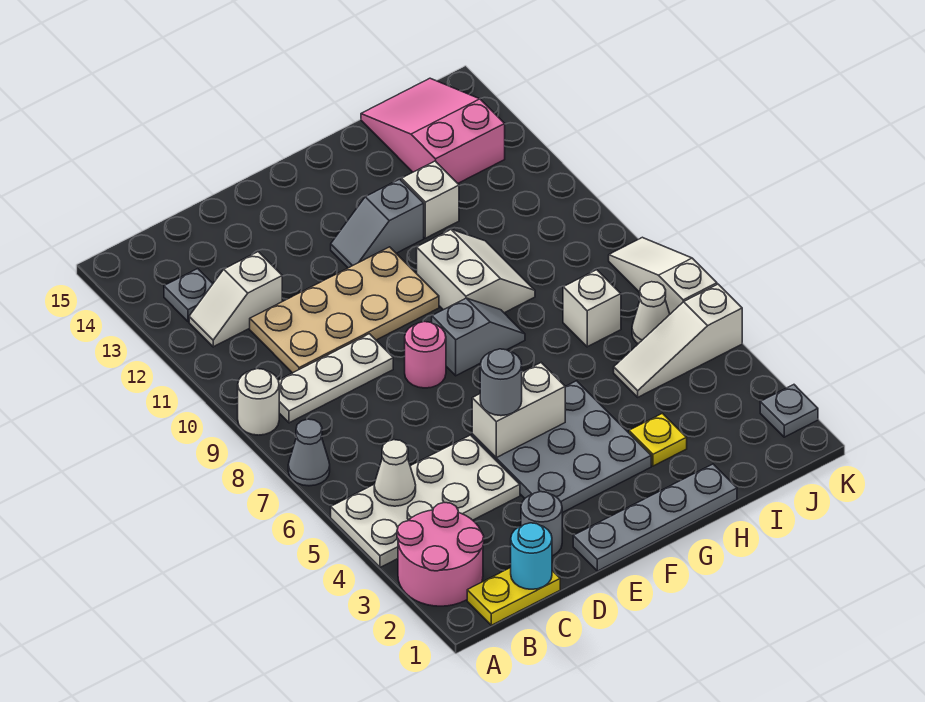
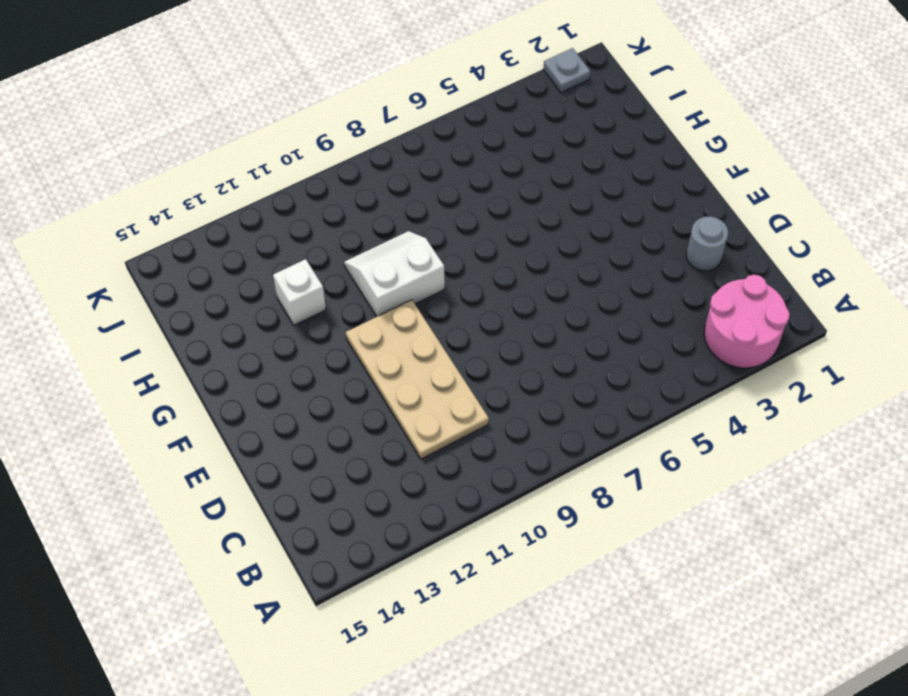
none -> white 2x4 plate [331,435,520,567]
none -> grey 1x1 cone [288,419,330,486]
none -> white 1x1 round brick [238,369,279,435]

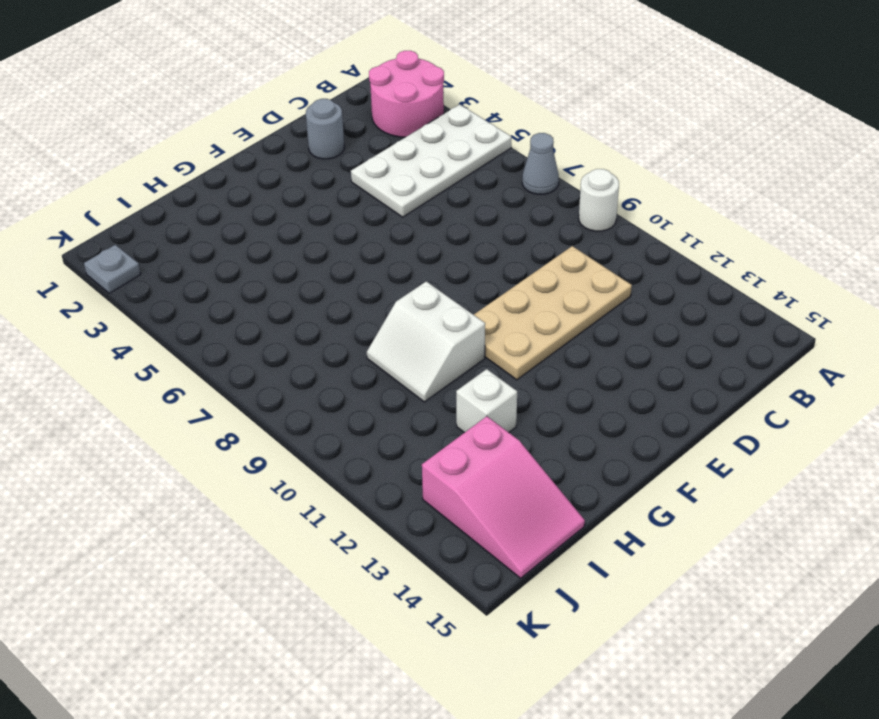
none -> yellow 1x2 plate [467,568,560,625]
none -> white 1x3 plate [278,334,393,423]
none -> white 1x2 slope [189,252,282,347]

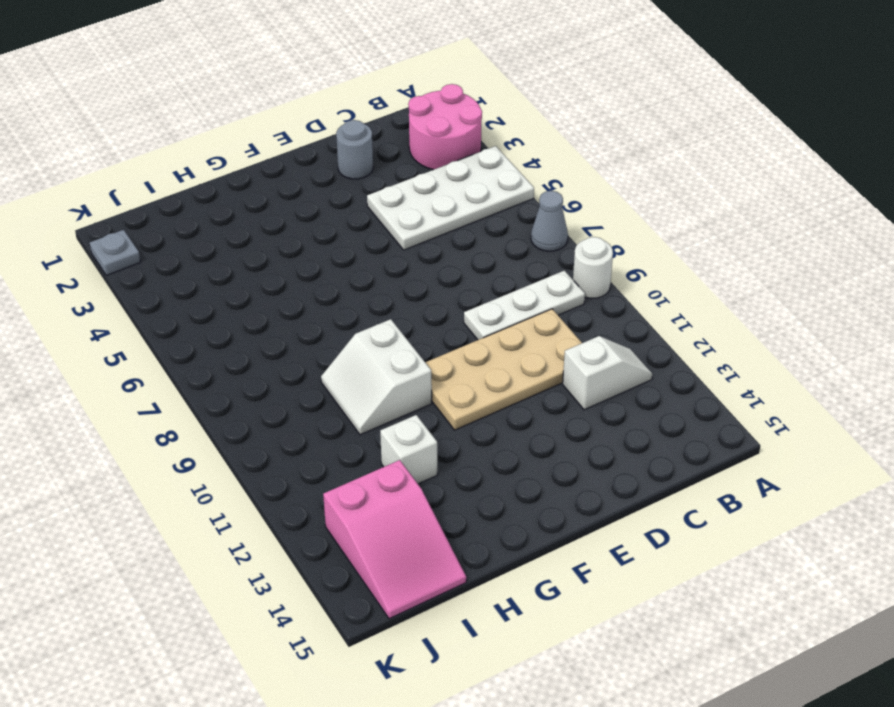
none -> yellow 1x2 plate [467,568,560,625]
none -> grey 1x1 plate [164,269,212,321]
none -> grey 1x4 plate [573,464,737,571]

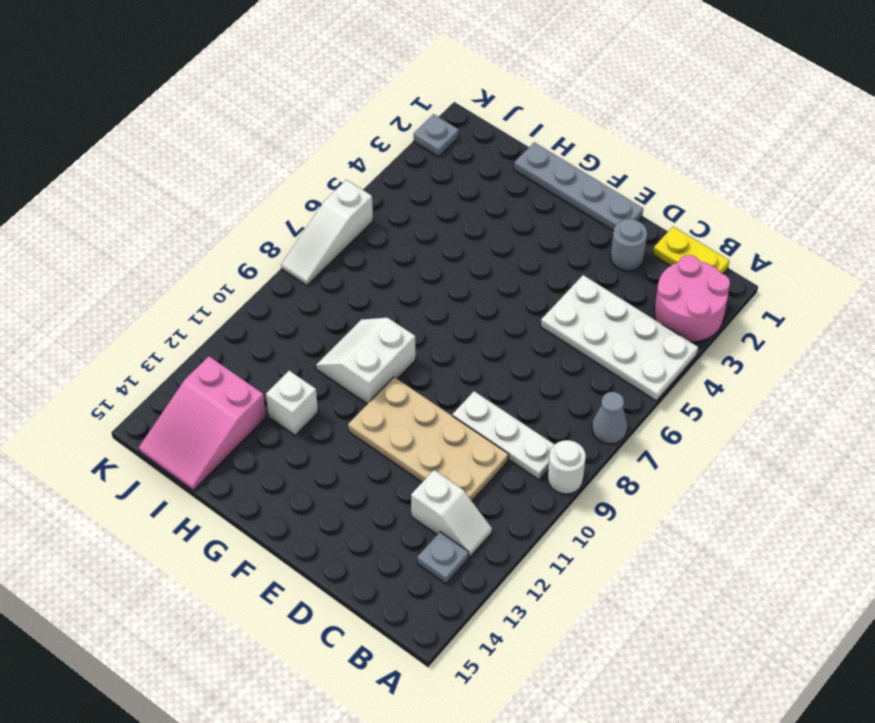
none -> grey 3x3 plate [472,381,651,513]
none -> pink 1x1 round brick [405,322,446,388]
none -> grey 1x2 slope [432,298,525,376]

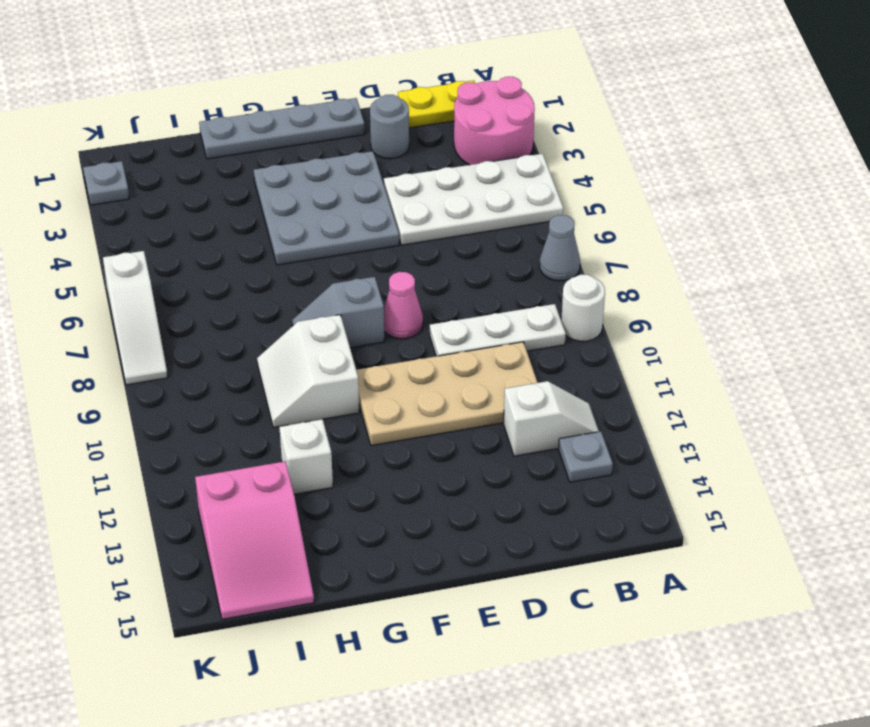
pink 1x1 cone [384,272,423,339] -> pink 1x1 round brick [405,322,446,388]
none -> grey 1x2 slope [331,179,424,268]
none -> yellow 1x1 plate [629,413,687,466]
none -> white 1x3 slope [614,284,742,397]

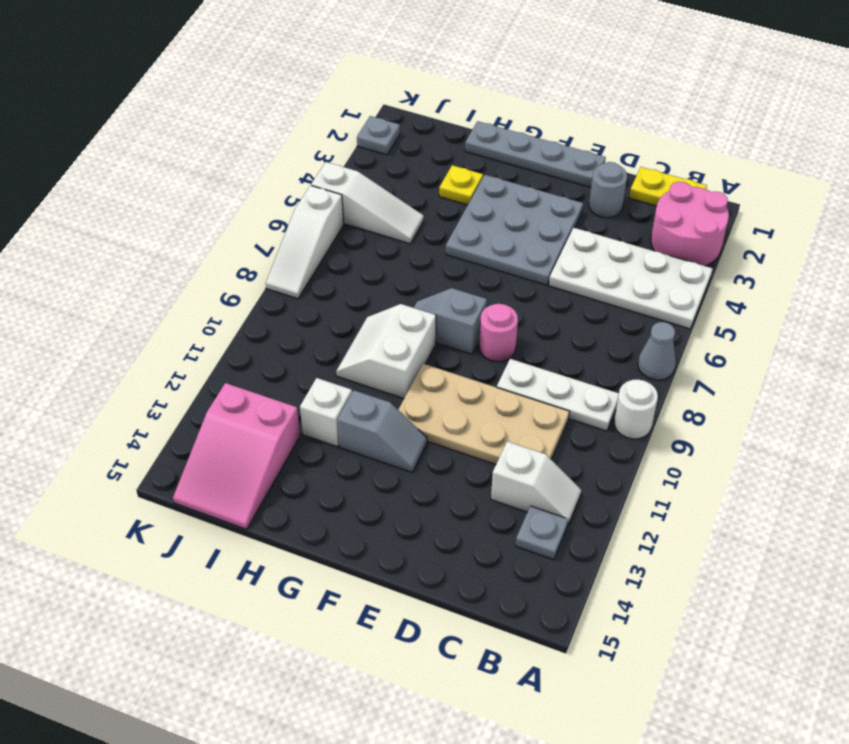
none -> white 1x1 brick [563,270,621,347]
none -> white 1x1 cone [632,282,670,344]
none -> white 1x1 cone [374,440,416,506]

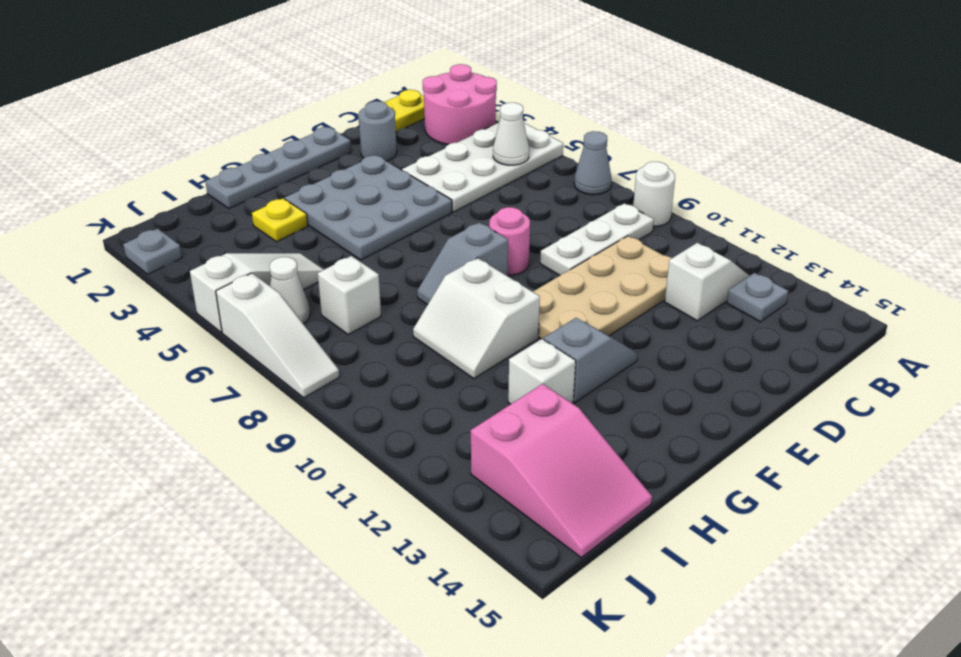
none -> cyan 1x1 round brick [511,523,552,589]
none -> white 1x2 brick [472,363,565,458]
none -> grey 1x1 round brick [480,349,522,416]

